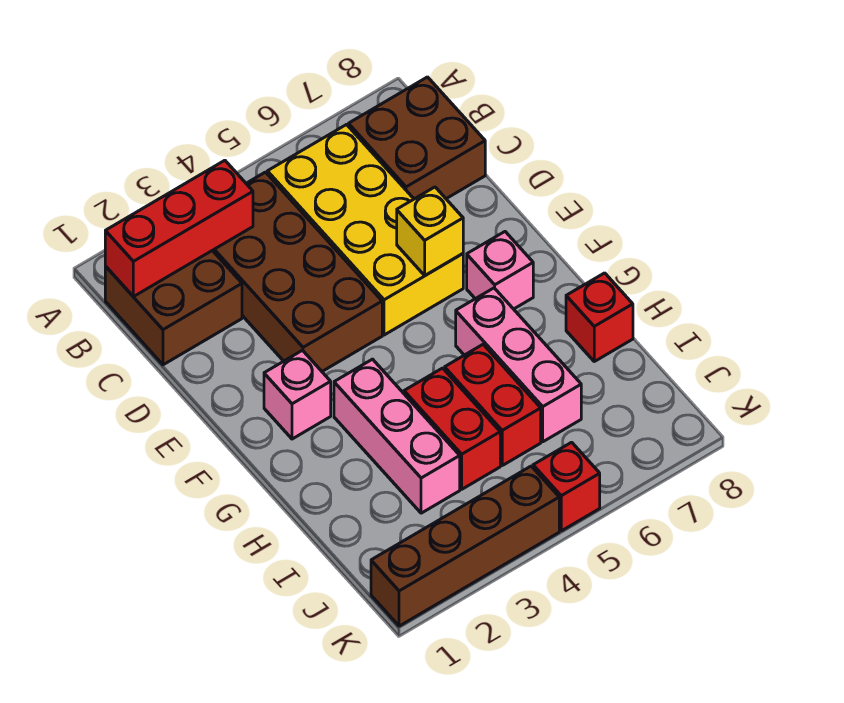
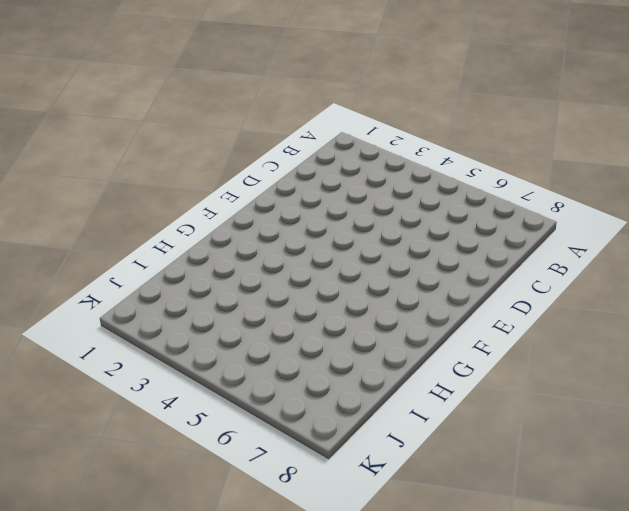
none -> brown 2x2 brick [105,251,242,365]
none -> brown 2x4 brick [213,172,382,371]
none -> yellow 2x4 brick [267,125,463,335]

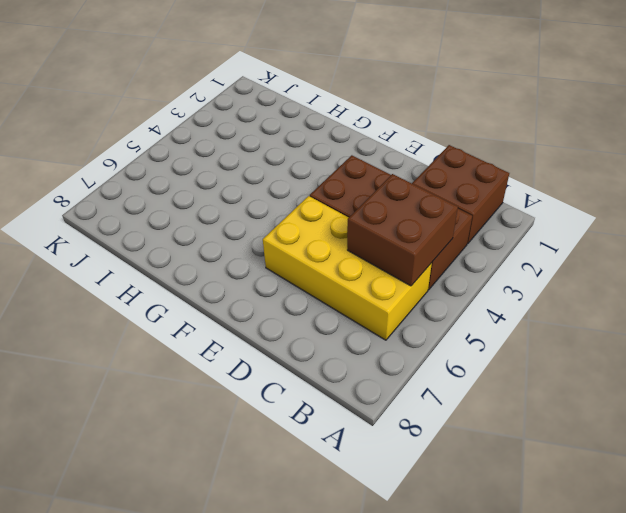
brown 2x2 brick [347,174,458,286] -> brown 2x2 brick moved to [349,77,485,199]
none -> pink 1x1 brick [264,350,331,439]
none -> pink 1x1 brick [467,232,533,309]
none -> pink 1x3 brick [334,359,460,513]

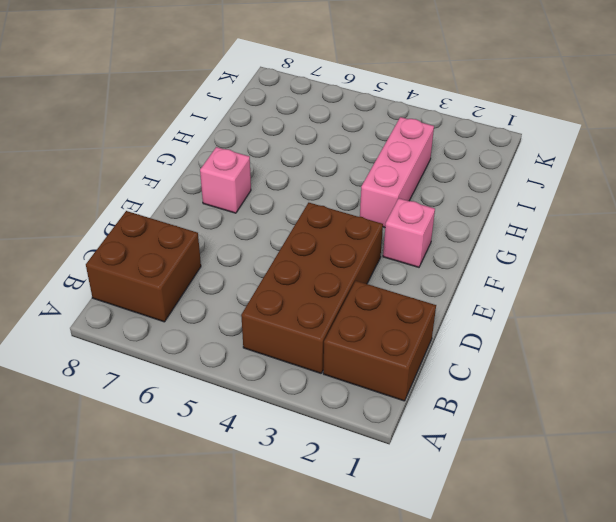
none -> yellow 2x4 brick [267,125,463,335]
none -> pink 1x3 brick [456,288,581,442]
none -> red 1x2 brick [404,368,500,489]

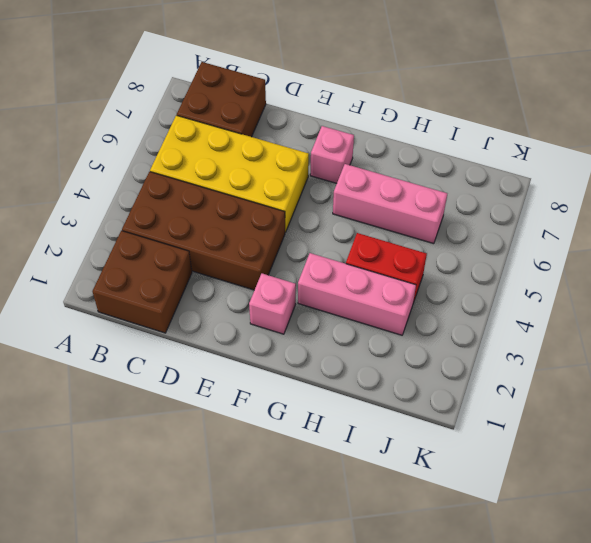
none -> red 1x2 brick [445,345,541,465]
none -> red 1x1 brick [566,273,633,361]
none -> brown 1x4 brick [371,466,559,626]

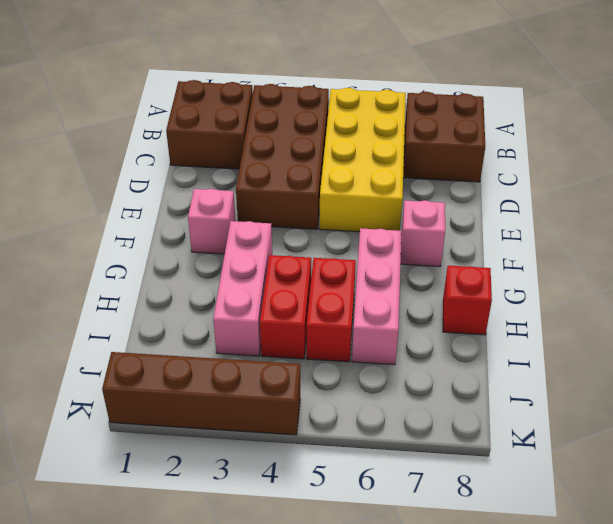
none -> red 1x1 brick [533,442,600,531]
none -> red 1x3 brick [105,160,253,297]
none -> yellow 1x1 brick [397,187,463,275]

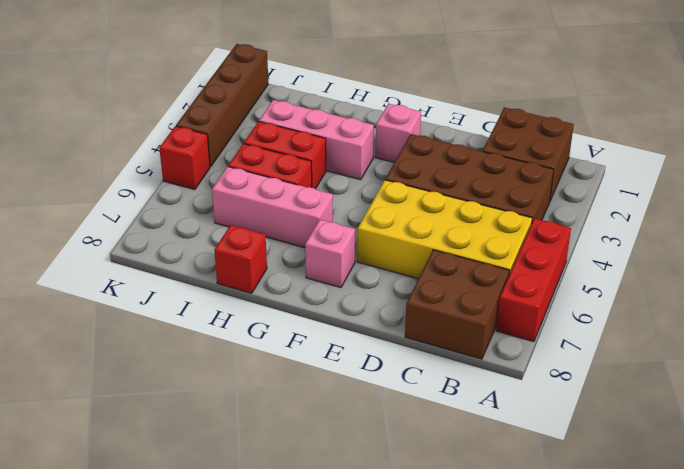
red 1x3 brick [496,219,571,342] -> red 1x3 brick moved to [105,160,253,297]
none -> yellow 1x1 brick [397,187,463,275]

